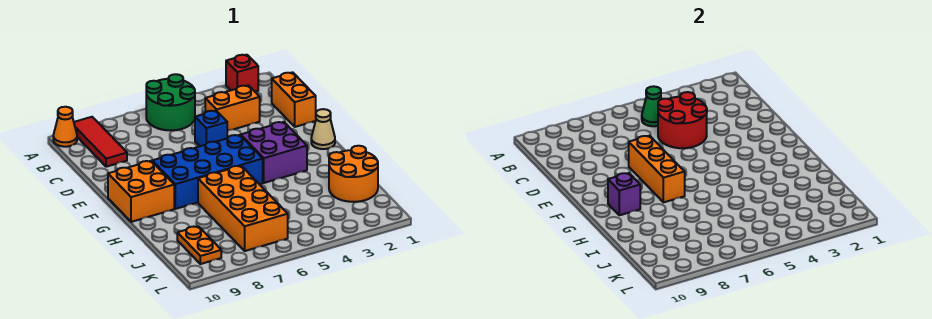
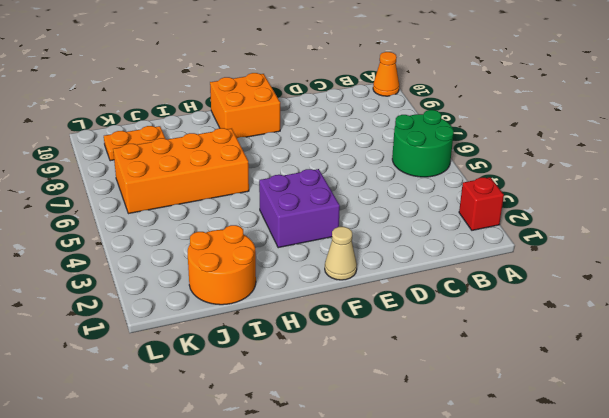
none -> red 1x3 tile [74,117,127,167]
none -> orange 1x2 brick [272,72,316,127]
none -> orange 1x2 brick [205,85,260,131]

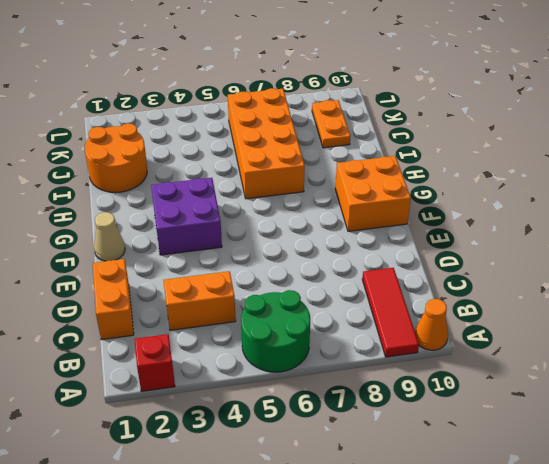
none -> blue 1x1 brick [195,111,227,146]
none -> blue 2x4 brick [152,135,263,209]
none -> green 1x1 cone [642,86,661,126]

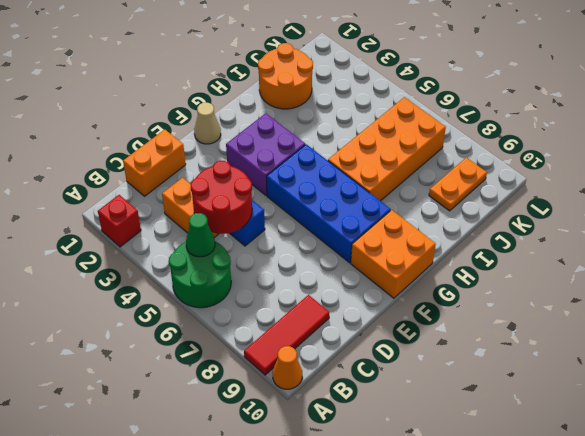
none -> orange 1x3 brick [629,136,685,202]
none -> purple 1x1 brick [608,173,640,215]

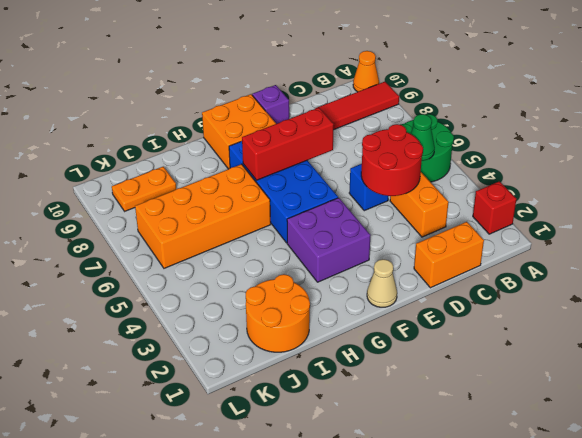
red 1x3 brick [242,108,334,180] -> orange 1x3 brick [629,136,685,202]
purple 1x1 brick [252,85,289,124] -> purple 1x1 brick moved to [608,173,640,215]

